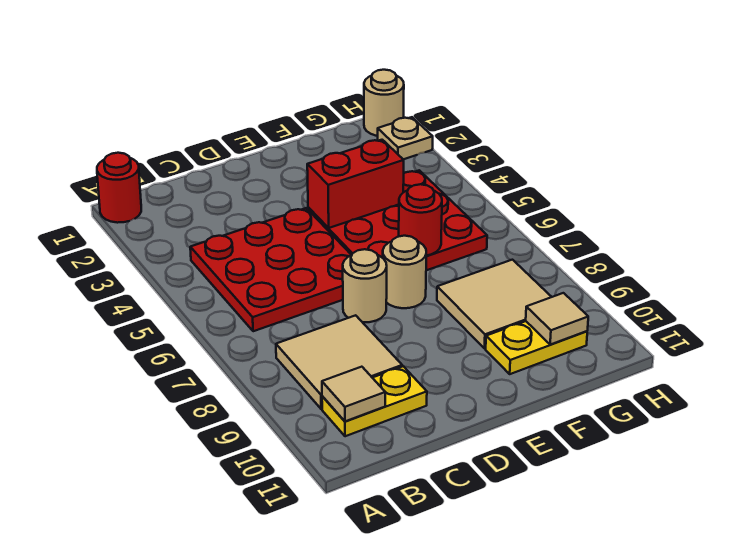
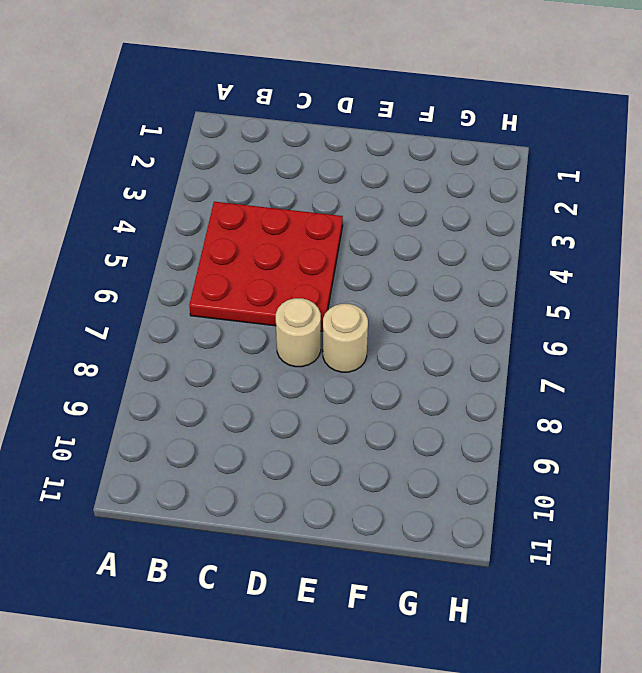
none -> red 1x1 round brick [97,153,141,223]
none -> tan 2x2 tile [276,315,402,409]
none -> yellow 1x2 plate [322,366,427,436]

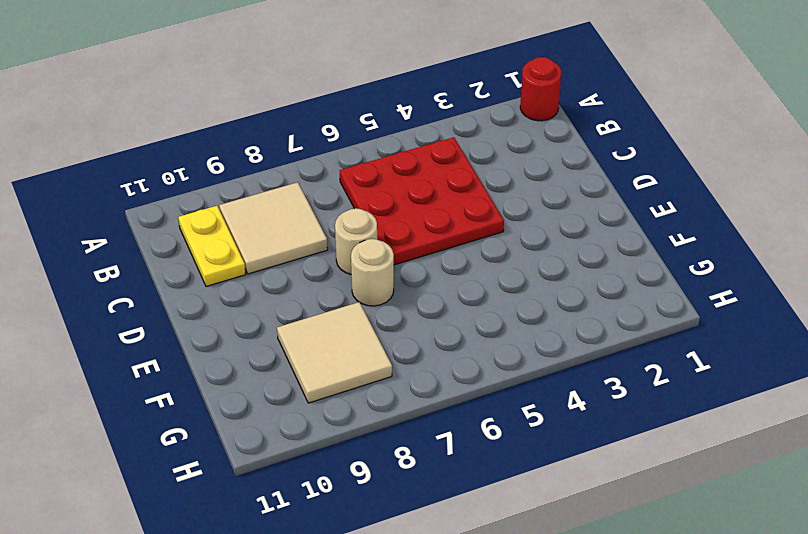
none -> red 3x3 plate [308,170,487,270]
none -> yellow 1x2 plate [486,321,587,374]
none -> tan 1x1 round brick [364,70,404,136]

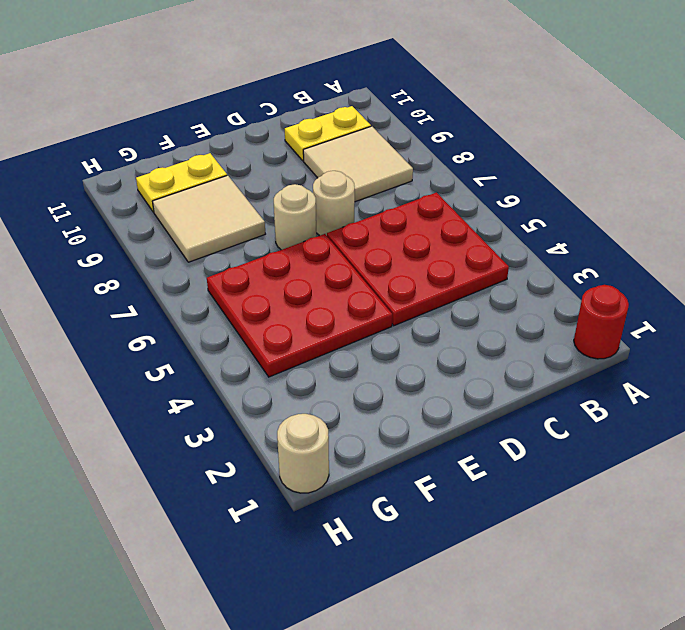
none -> tan 1x1 plate [378,117,433,159]
none -> tan 1x1 tile [322,367,385,421]
none -> red 1x2 brick [307,140,404,228]

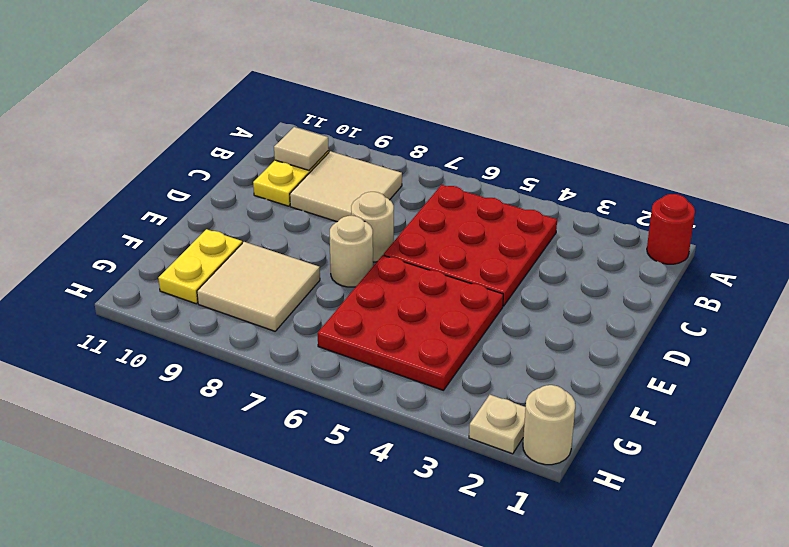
none -> red 1x2 brick [307,140,404,228]
none -> red 1x1 round brick [399,184,442,256]
none -> tan 1x1 tile [526,293,588,345]

